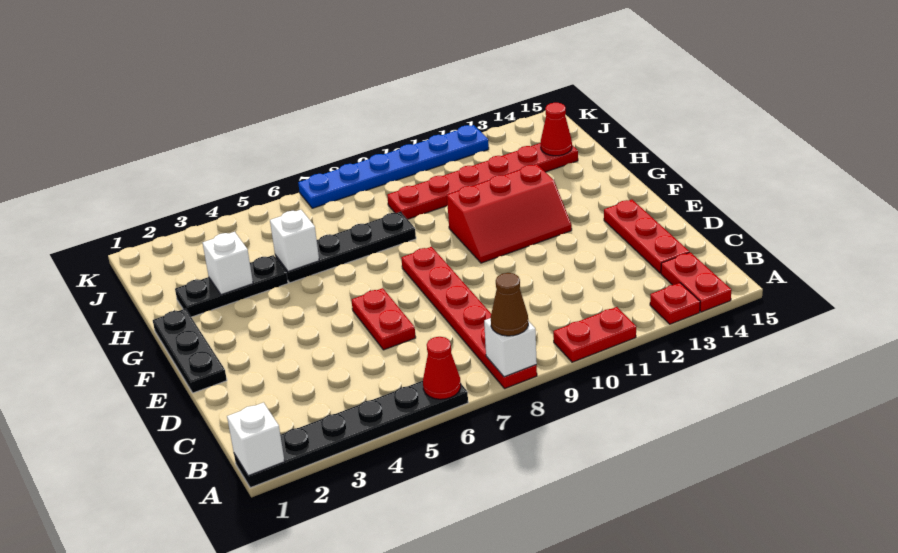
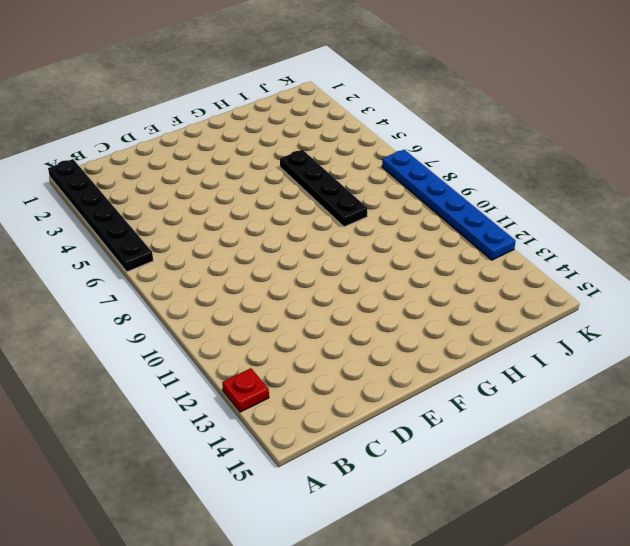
none -> red 1x6 plate [401,247,537,388]
none -> red 1x2 plate [553,307,636,362]
none -> red 1x2 plate [661,252,731,312]

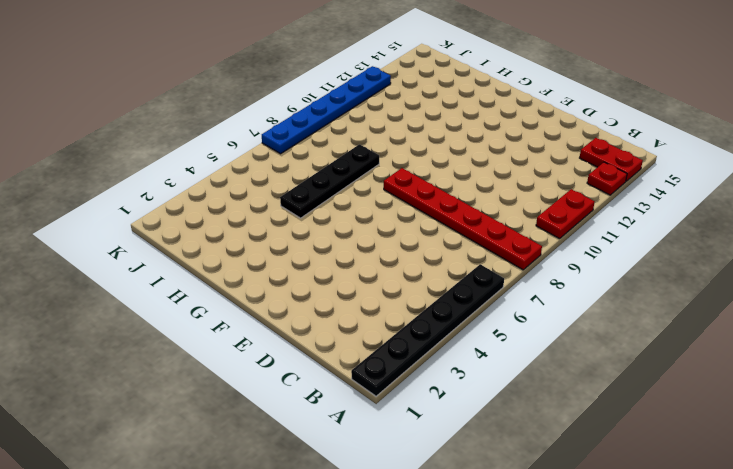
none -> red 1x3 plate [604,199,689,273]
none -> red 1x2 plate [351,288,416,350]
none -> black 1x3 plate [153,309,227,393]

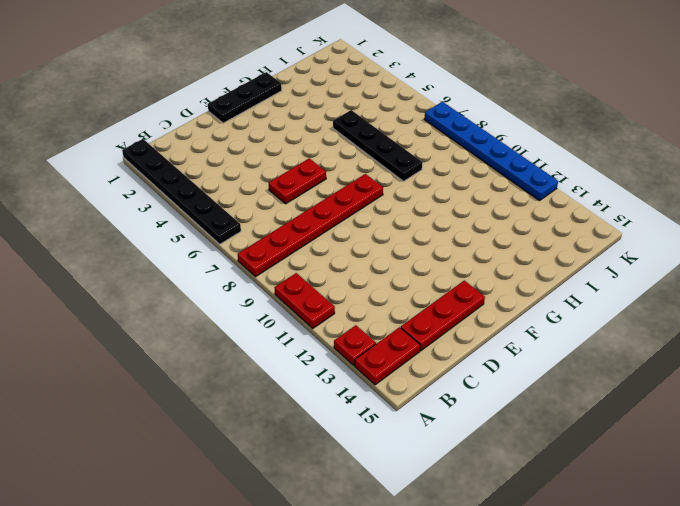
none -> red 2x3 slope [447,164,572,263]
none -> black 1x3 plate [175,255,288,317]
none -> red 1x6 plate [387,143,578,219]

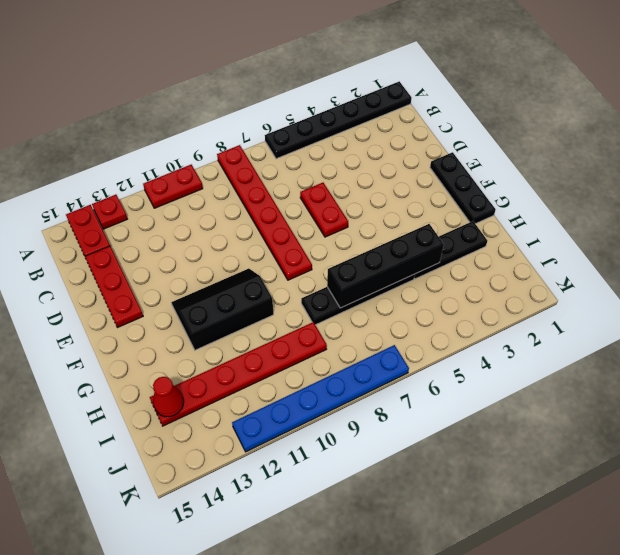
black 2x3 slope [171,269,274,350] -> red 2x3 slope [447,164,572,263]
black 1x4 brick [327,224,444,308] -> white 1x1 brick [270,210,319,272]
none -> white 1x1 brick [227,403,285,476]
none -> red 1x1 cone [423,337,461,399]
none -> white 1x1 brick [484,318,537,377]

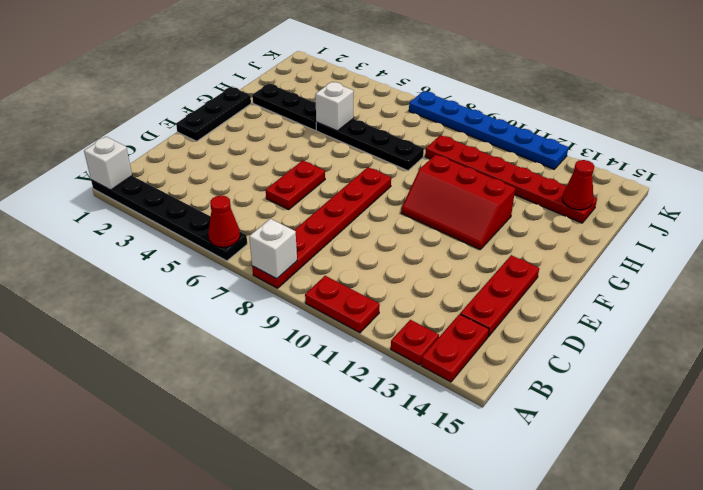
none -> white 1x1 brick [203,232,253,295]
none -> brown 1x1 cone [491,273,528,336]

